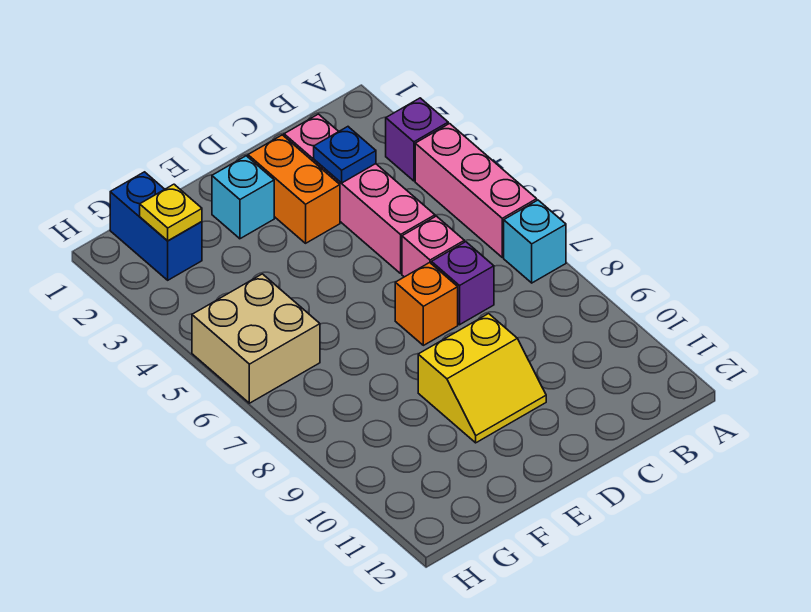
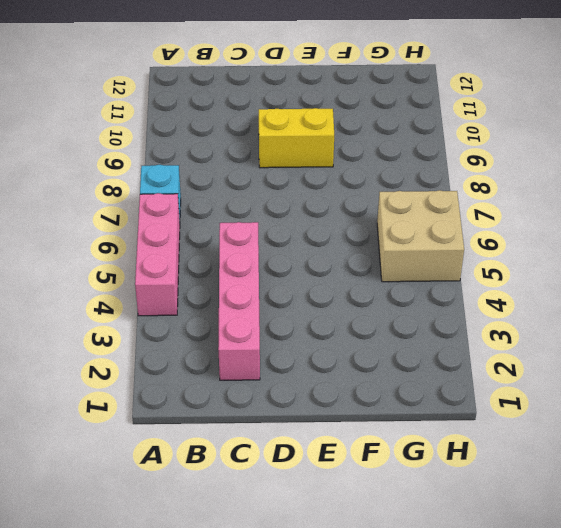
none -> purple 1x1 brick [386,98,448,181]
none -> pink 1x1 brick [402,216,464,277]
none -> purple 1x1 brick [431,242,494,325]

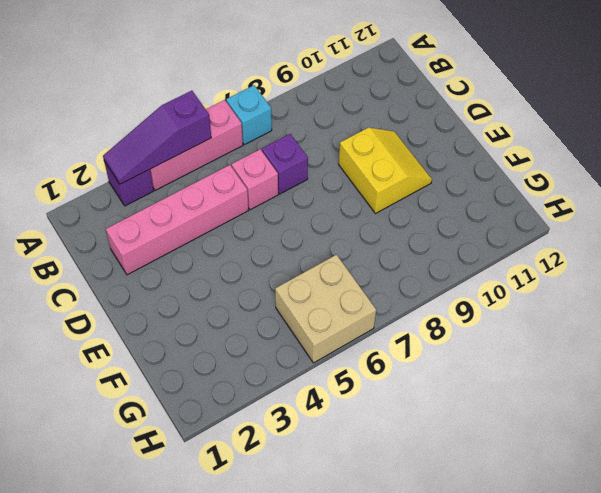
purple 1x3 slope [103,91,211,184] -> none
none -> orange 1x2 brick [248,135,340,243]
none -> orange 1x1 brick [395,263,458,345]
none -> cyan 1x1 brick [212,156,274,239]

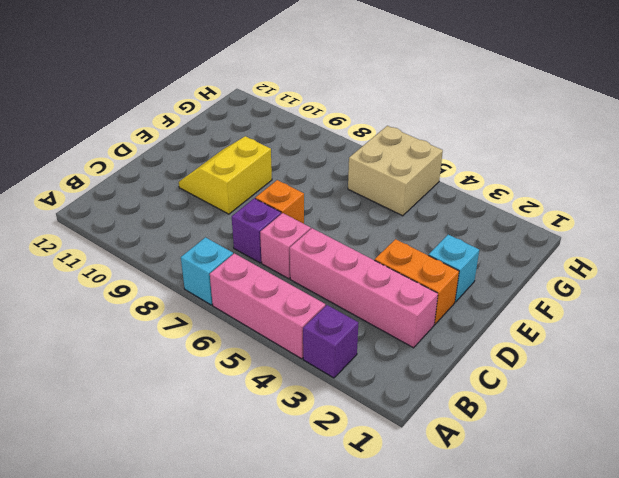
none -> blue 1x2 brick [110,172,202,280]
none -> blue 1x1 plate [314,127,376,183]
none -> yellow 1x1 plate [140,184,202,241]

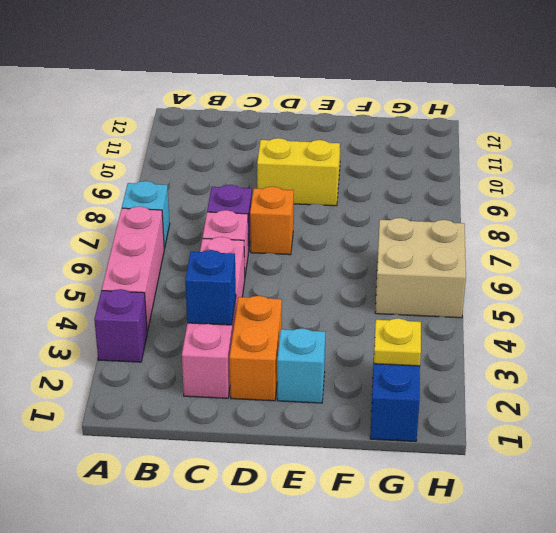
blue 1x1 brick [185,250,236,325] -> blue 1x1 plate [314,127,376,183]

